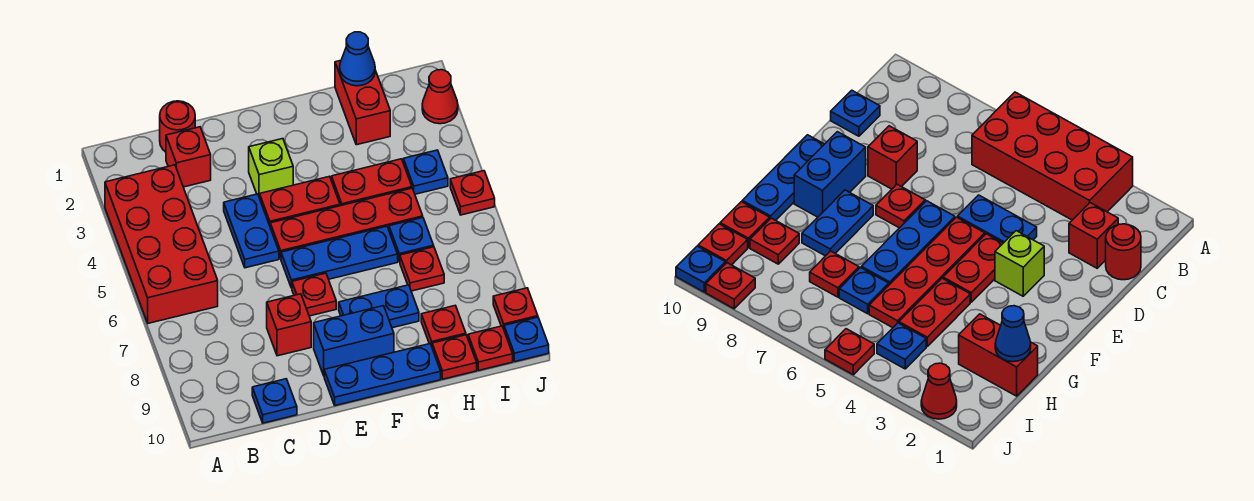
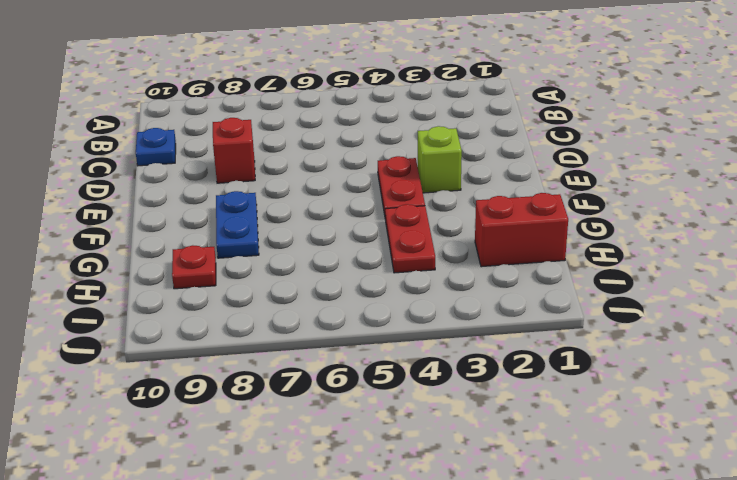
none -> red 2x4 brick [105,165,218,323]
none -> red 1x1 round brick [160,101,195,152]
none -> red 1x1 brick [166,127,211,187]

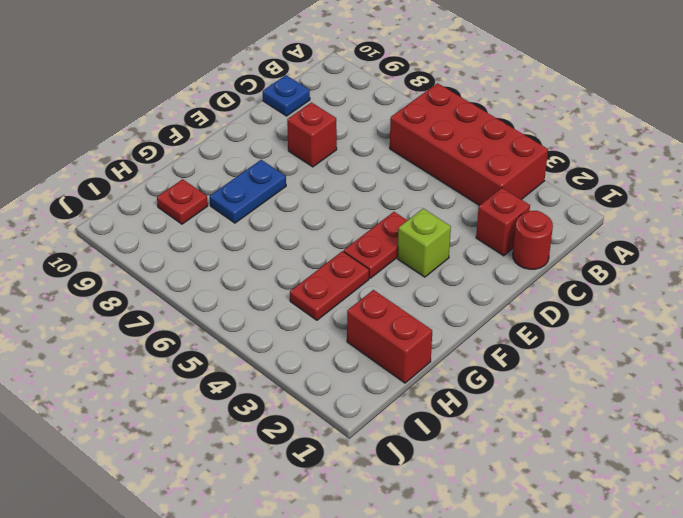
none -> blue 1x2 plate [224,194,279,268]
none -> red 1x4 plate [270,188,423,258]
none -> blue 1x3 plate [281,226,398,288]

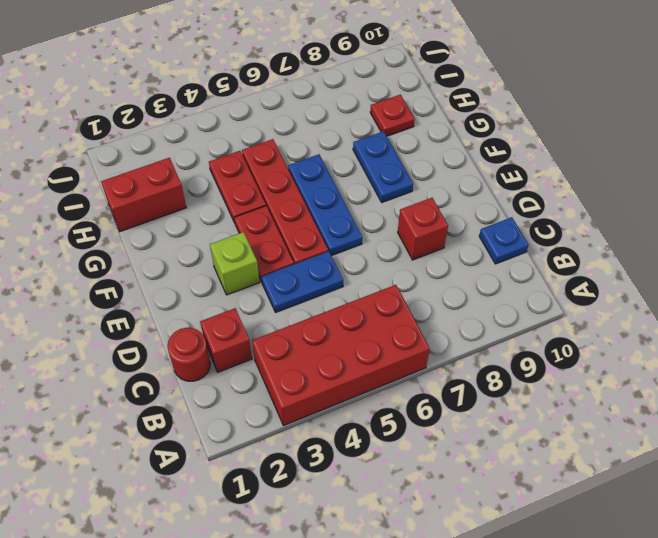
none -> red 1x1 plate [292,273,336,316]
none -> blue 1x2 brick [314,306,394,375]
none -> blue 1x3 plate [324,344,441,406]

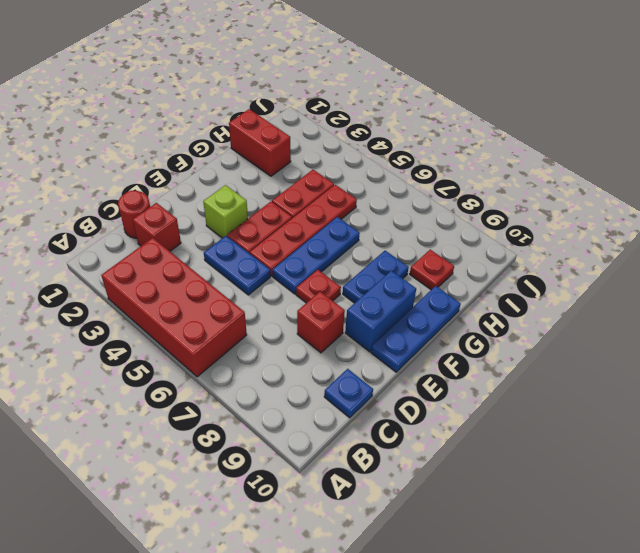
none -> blue 1x1 plate [389,218,434,262]
none -> red 1x1 plate [400,247,444,291]
none -> red 1x1 plate [432,335,477,379]

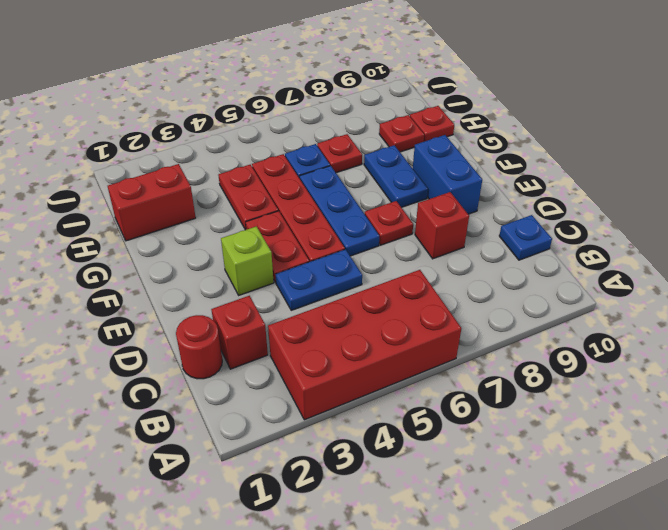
none -> blue 1x3 plate [324,344,441,406]
none -> blue 1x1 plate [403,150,448,194]
none -> red 1x1 plate [468,326,513,370]

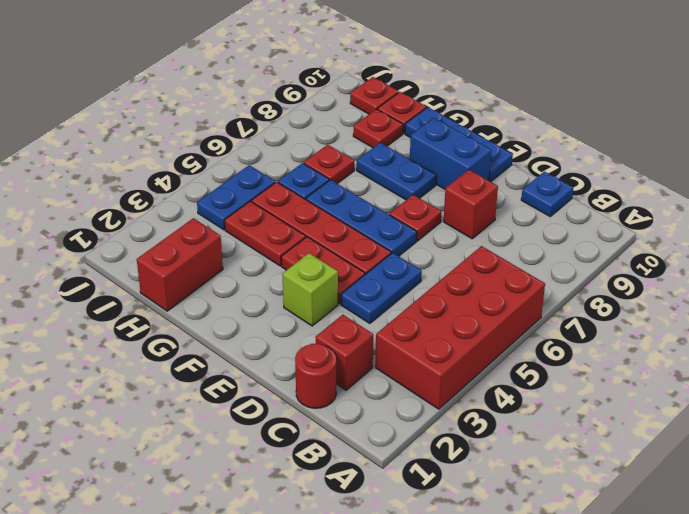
blue 1x2 plate [197,165,275,230] -> blue 1x1 plate [403,150,448,194]
none -> red 1x1 cone [422,70,458,124]
none -> red 1x1 plate [450,171,495,215]
none -> red 1x1 plate [493,288,538,329]

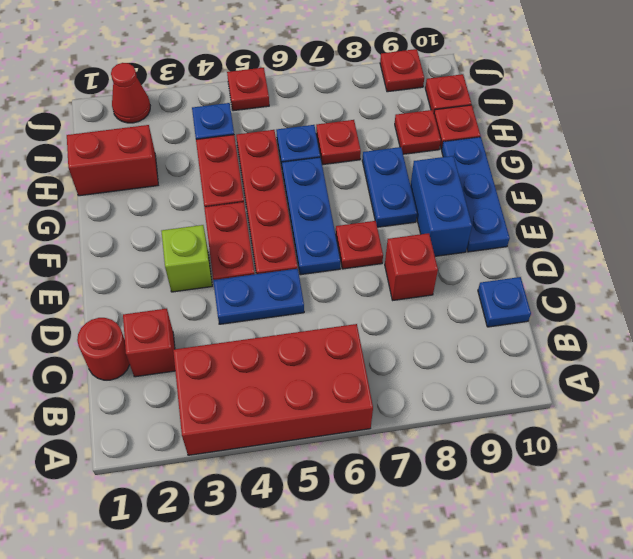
none -> blue 1x1 plate [504,317,549,362]
none -> blue 1x1 cone [340,32,375,86]

